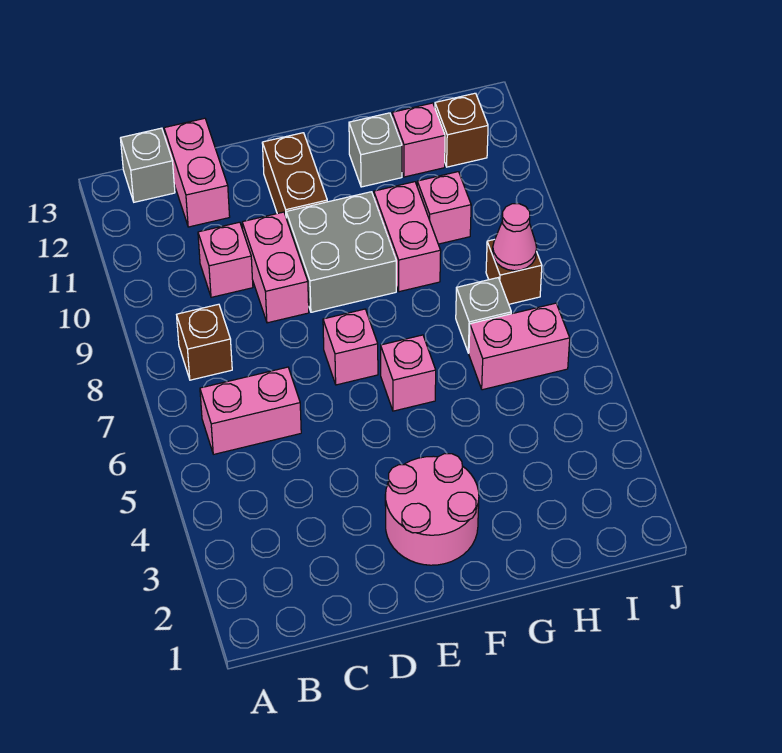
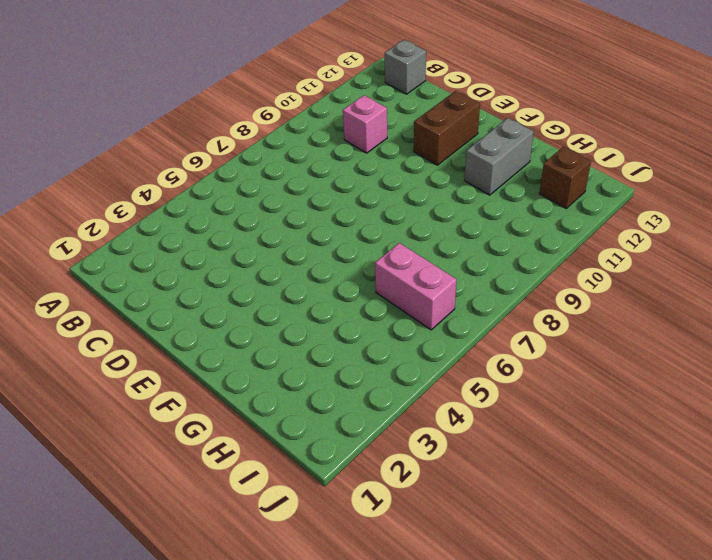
grey 1x2 brick [464,118,534,195] -> grey 1x1 brick [349,113,402,187]
none -> pink 1x2 brick [200,367,301,454]
none -> brown 1x1 brick [177,304,232,380]
none -> pink 1x2 brick [164,118,230,227]

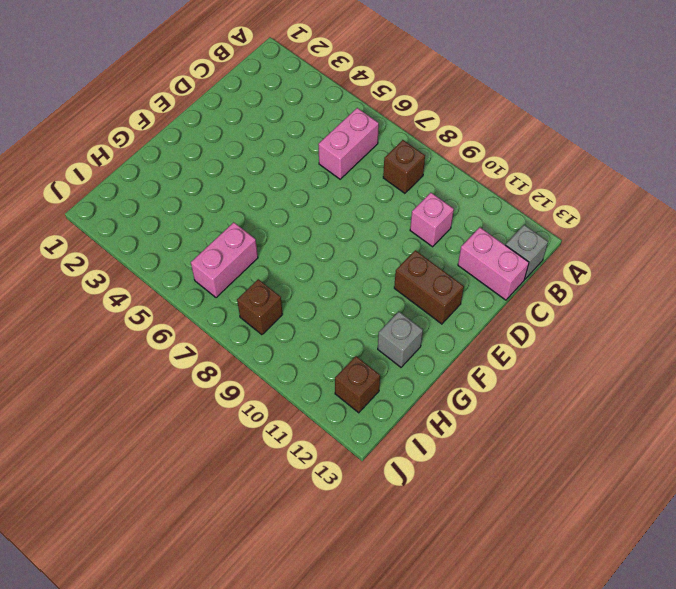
none -> pink 1x2 brick [242,212,309,323]
none -> pink 2x2 round brick [385,454,479,565]
none -> pink 1x1 brick [323,309,378,385]

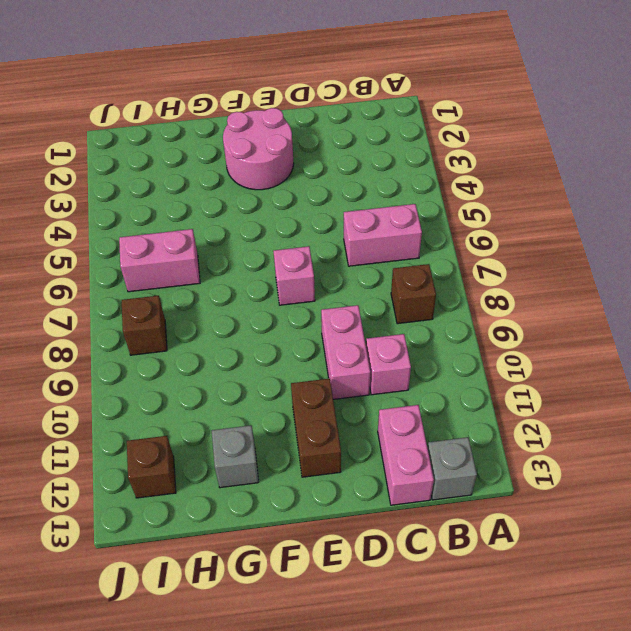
none -> grey 2x2 brick [286,192,396,312]
none -> pink 1x1 brick [381,335,436,411]
none -> pink 1x2 brick [374,182,441,292]

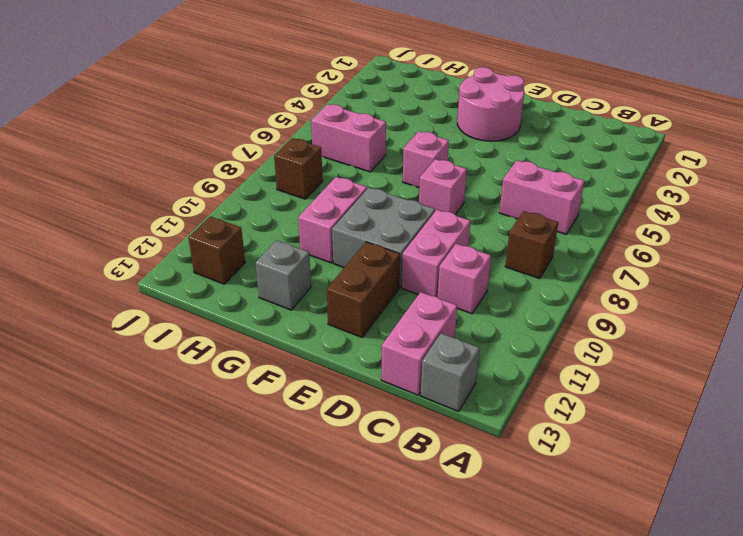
none -> grey 1x1 brick [456,278,511,353]
none -> pink 1x1 brick [417,172,471,244]
none -> pink 1x1 brick [392,103,445,177]

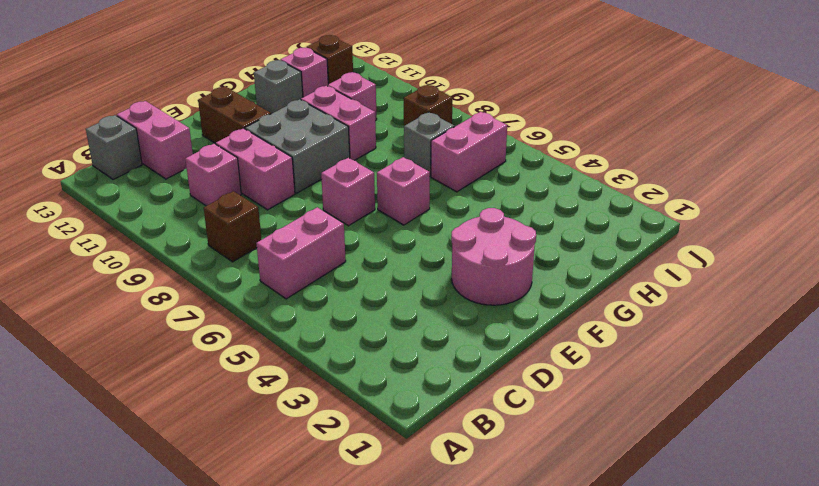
none -> pink 1x1 cone [493,204,537,271]

